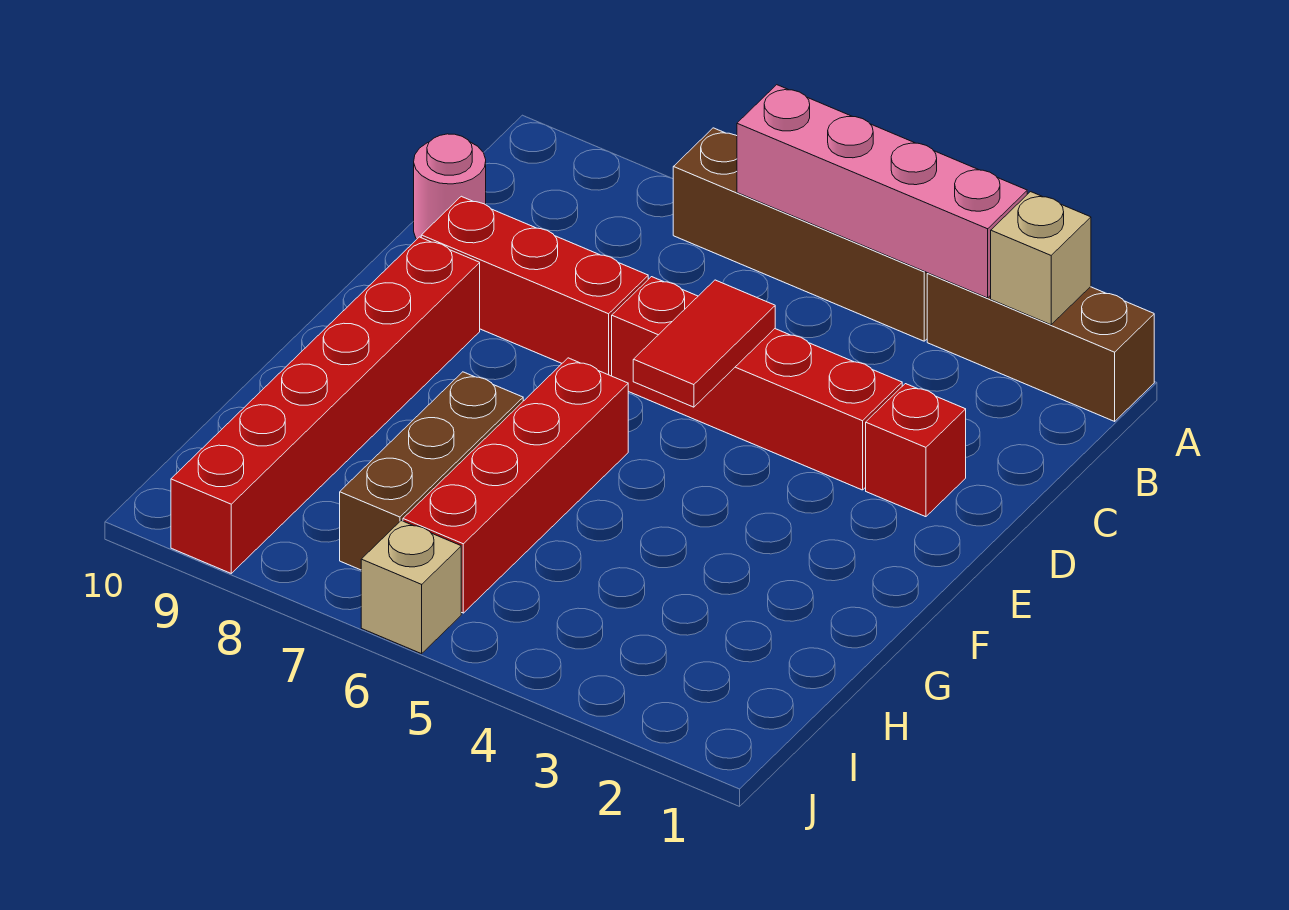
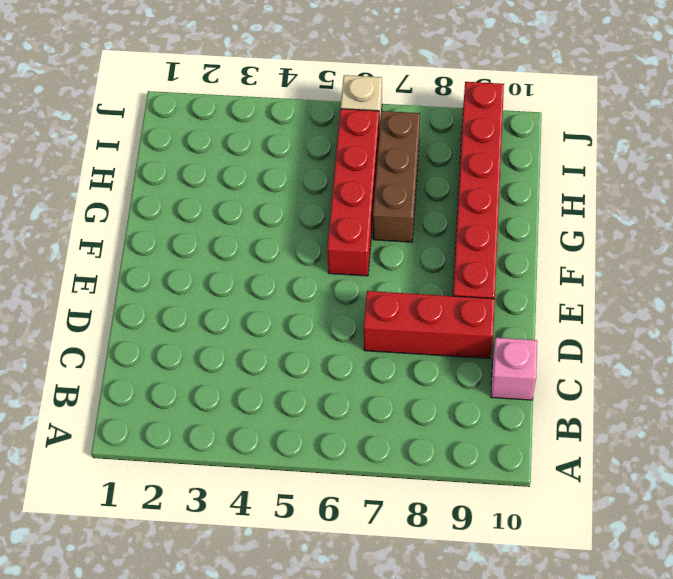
pink 1x1 brick [491,338,537,400] -> pink 1x1 round brick [414,134,486,239]
none -> brown 1x3 brick [927,273,1154,421]
none -> brown 1x4 brick [673,128,928,341]
none -> red 1x1 brick [866,384,966,517]

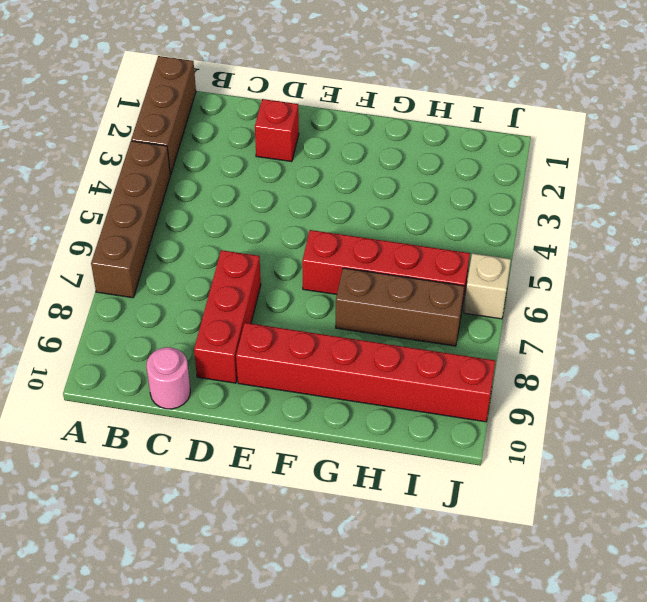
none -> red 1x4 brick [612,277,902,490]
none -> tan 1x1 brick [991,192,1091,325]
none -> pink 1x4 brick [737,85,1027,298]

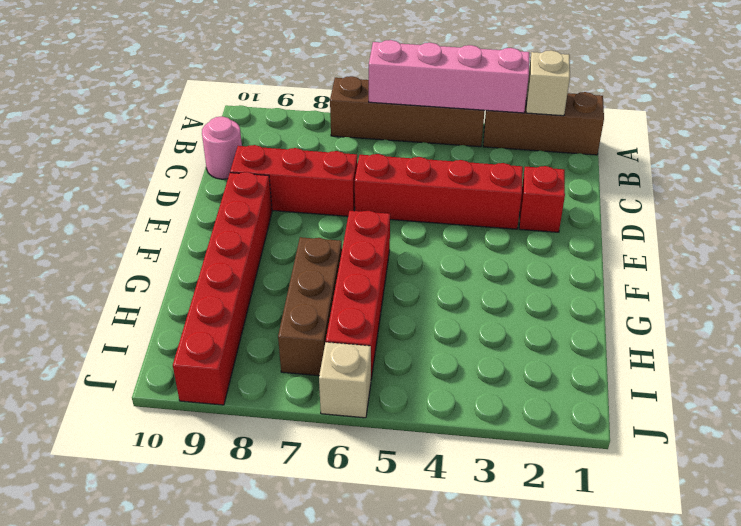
none -> red 1x2 tile [633,280,775,407]

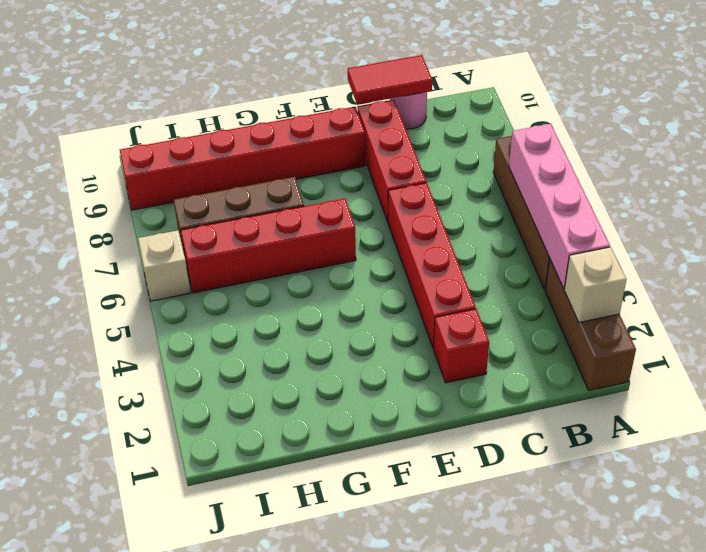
red 1x2 tile [348,55,432,104] -> red 1x2 tile moved to [633,280,775,407]

